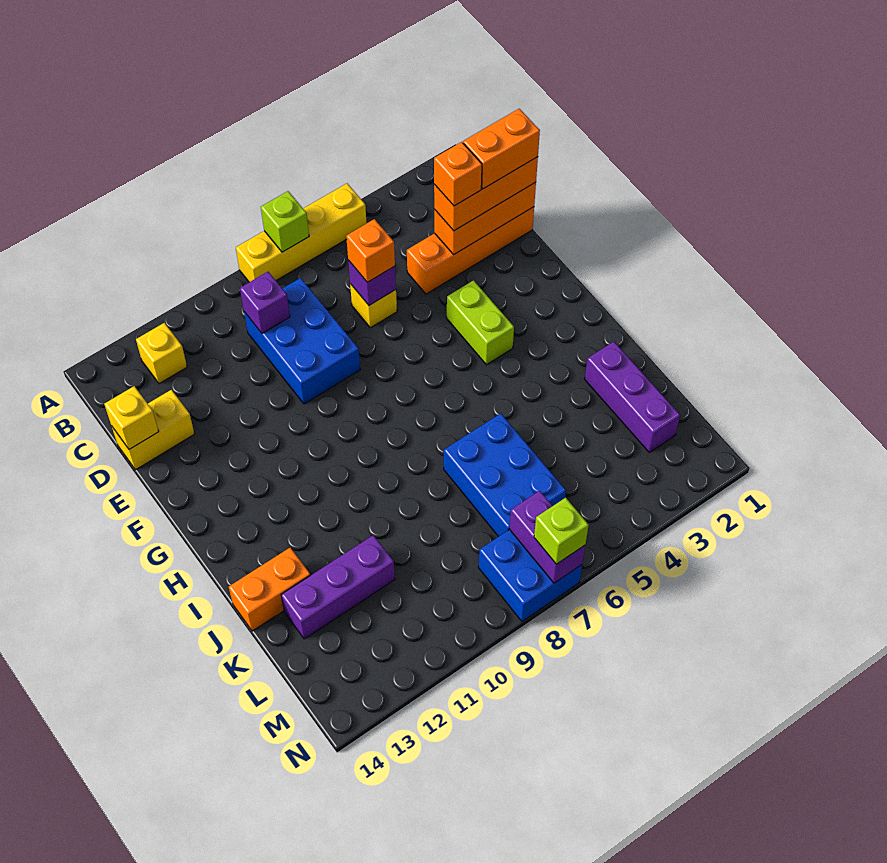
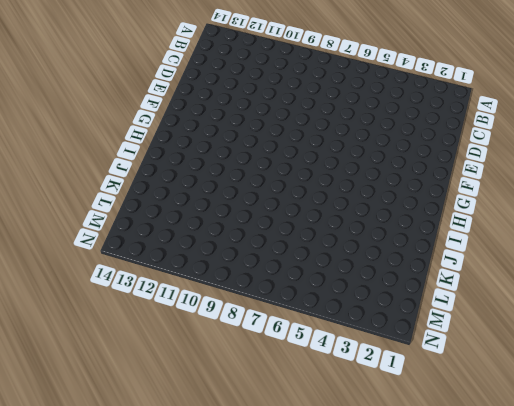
none -> yellow 1x4 brick [236,183,367,282]
none -> yellow 1x1 brick [136,323,187,384]
none -> blue 2x3 brick [244,278,360,404]

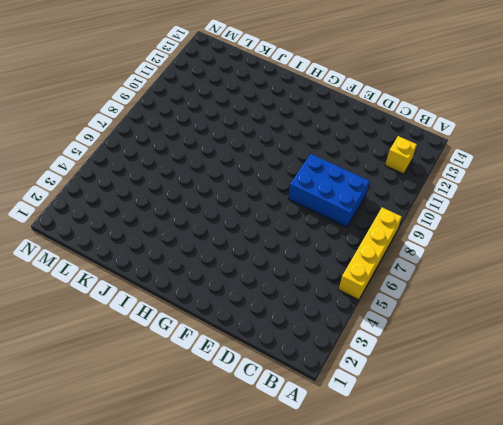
none -> orange 1x4 brick [407,207,534,294]
none -> yellow 1x1 brick [350,284,397,328]
none -> yellow 1x2 brick [112,390,195,470]

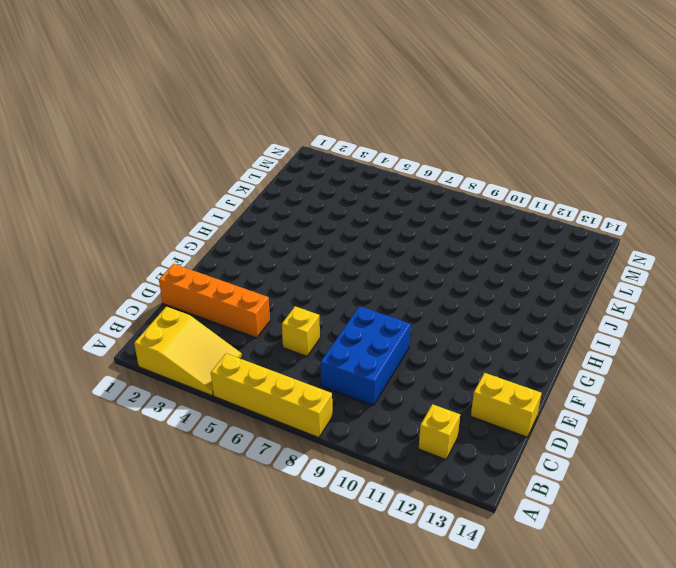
yellow 2x3 slope [134,307,242,395] -> none
none -> lime 1x2 brick [447,280,514,365]
none -> purple 1x3 brick [585,342,680,452]
none -> blue 2x3 brick [444,413,566,537]

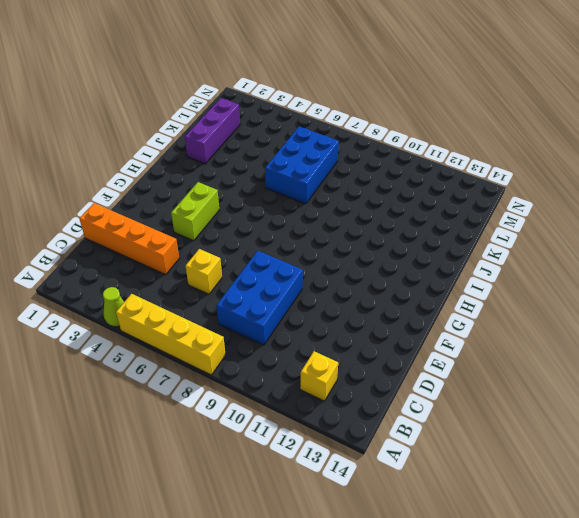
lime 1x1 cone [103,287,124,327] -> none
none -> yellow 1x2 brick [112,390,195,470]
none -> orange 1x2 brick [229,548,310,631]
none -> purple 1x3 brick [281,535,395,639]

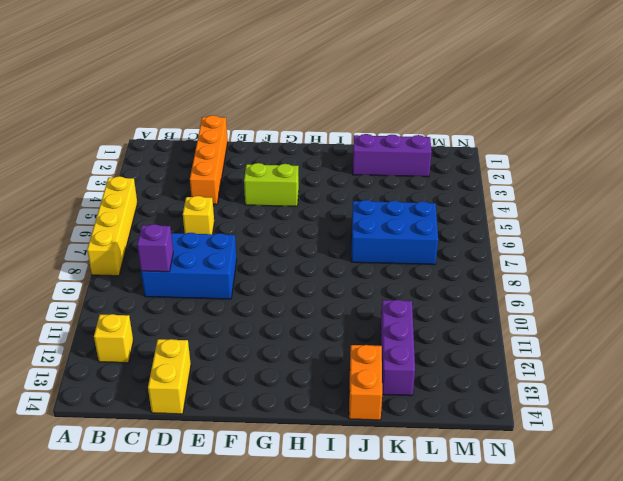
none -> blue 2x2 brick [479,529,582,621]
none -> lime 1x1 brick [261,191,309,252]
none -> orange 1x3 brick [434,182,536,254]

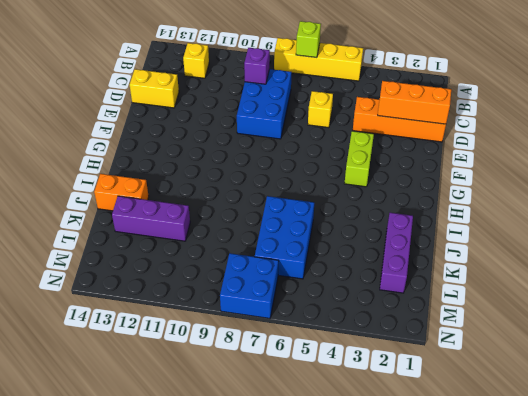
none -> purple 1x1 brick [348,260,396,305]
none -> yellow 1x1 brick [104,386,159,449]
none -> purple 1x2 brick [510,491,585,583]

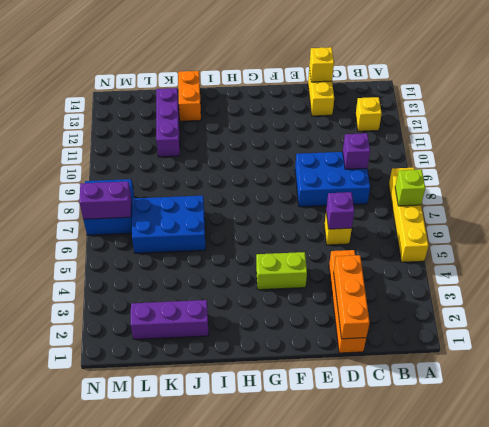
none -> orange 1x3 brick [434,157,538,231]
none -> orange 1x1 brick [346,219,395,282]
none -> lime 1x1 brick [534,498,589,564]

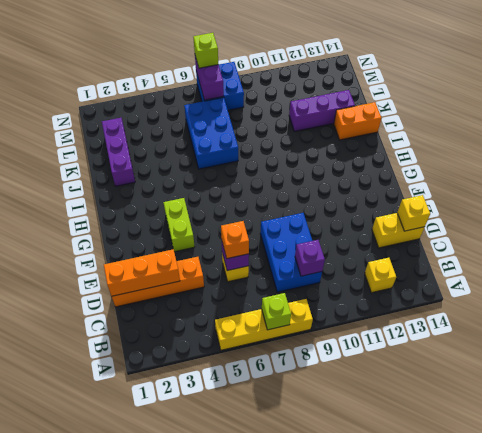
none -> orange 1x3 brick [434,157,538,231]
none -> orange 1x2 brick [463,109,540,189]
none -> orange 1x1 brick [434,142,482,206]

